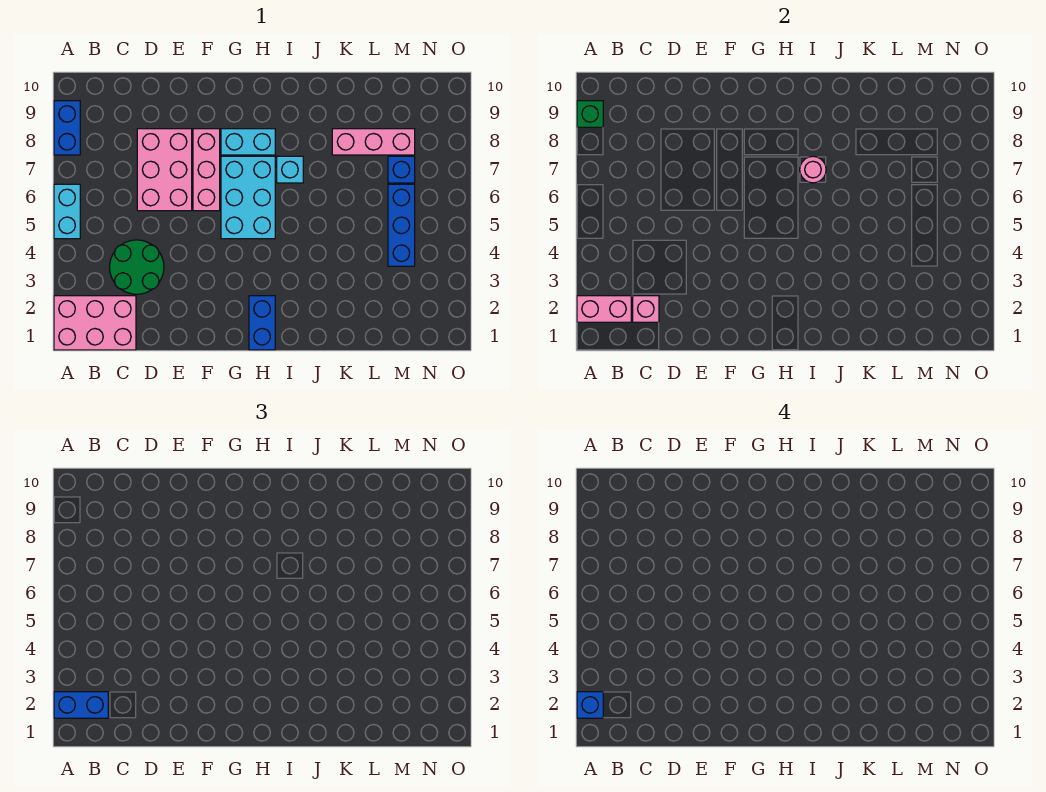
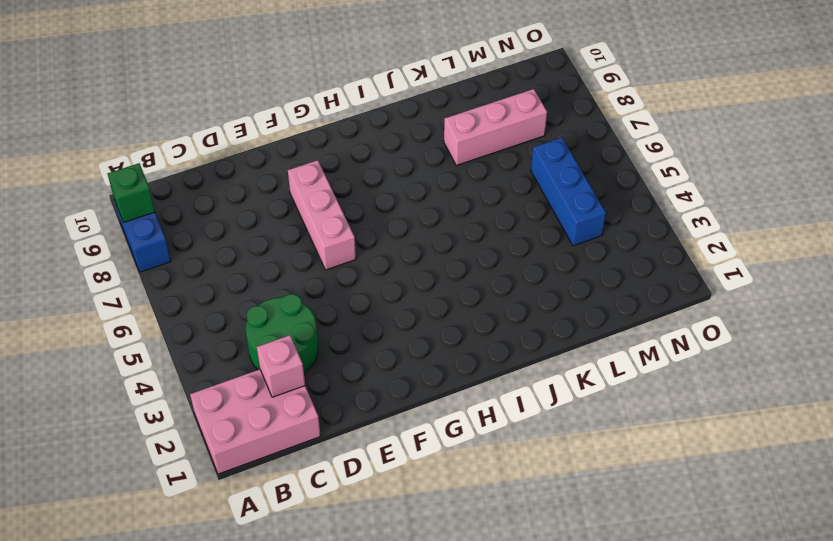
none -> cyan 1x2 brick [54,184,80,239]
none -> pink 2x3 brick [137,129,192,211]
none -> cyan 2x3 brick [221,156,275,239]

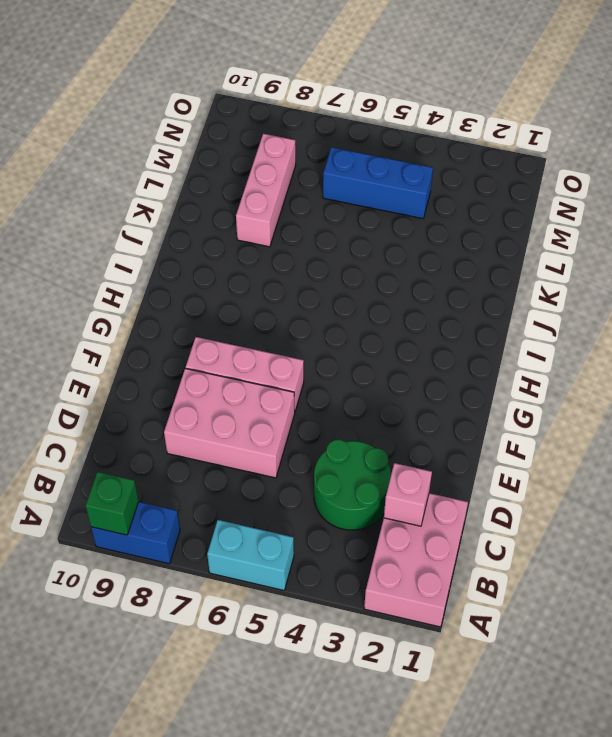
none -> cyan 2x3 brick [221,156,275,239]
none -> cyan 1x2 brick [221,129,275,155]
none -> blue 1x2 brick [249,296,275,350]

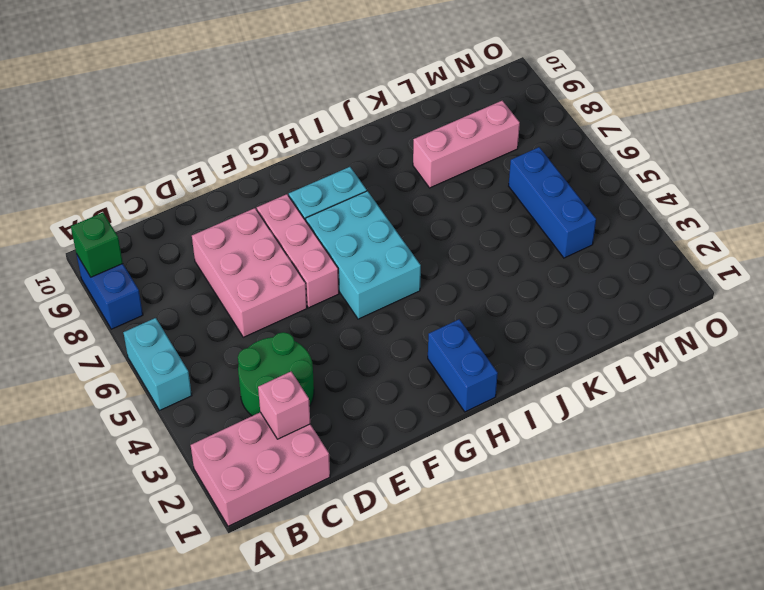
none -> cyan 1x1 brick [277,156,303,183]
none -> blue 1x1 brick [388,156,415,183]
none -> pink 1x2 brick [577,296,631,322]

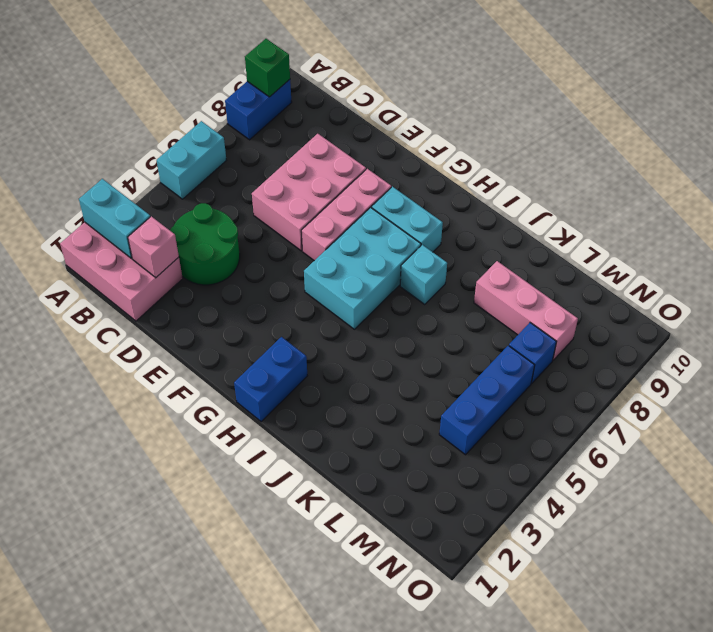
cyan 1x2 brick [79,179,150,258] -> pink 1x2 brick [577,296,631,322]
none -> pink 1x1 round brick [800,156,826,183]
none -> blue 1x2 brick [54,692,108,718]
none -> blue 1x1 brick [577,692,603,718]

